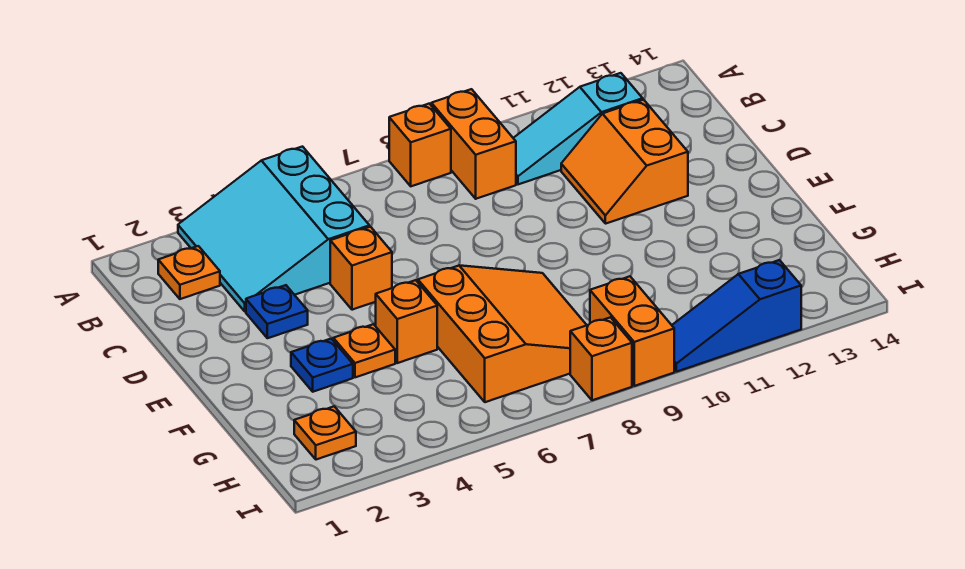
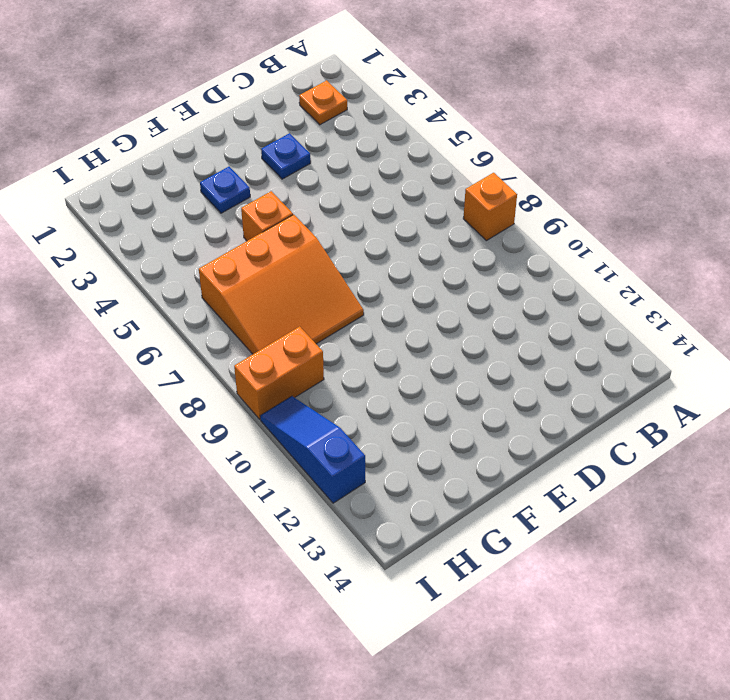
none -> cyan 3x3 slope [178,147,369,312]
none -> orange 1x2 brick [431,89,516,199]
none -> cyan 1x3 slope [514,73,643,184]

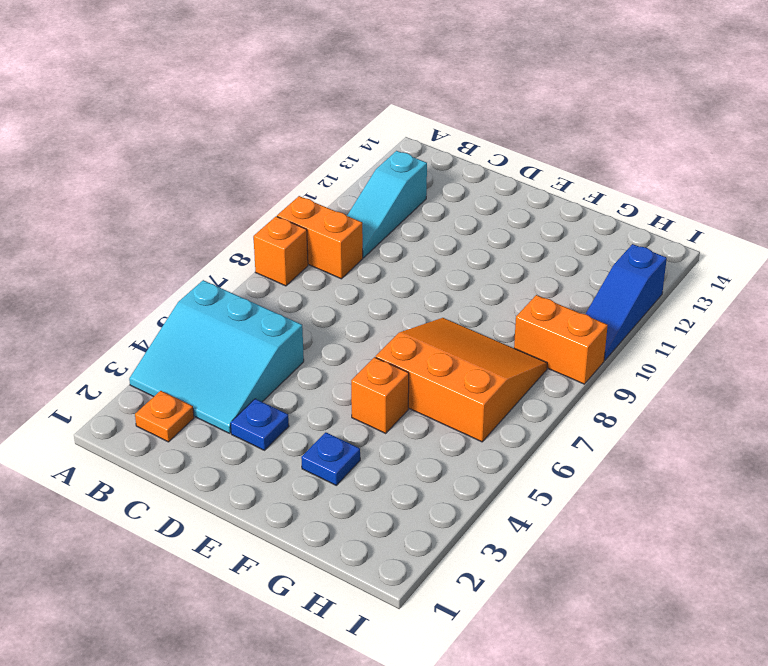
none -> orange 2x2 slope [561,100,688,224]
none -> orange 1x1 brick [330,227,392,310]
none -> orange 1x1 plate [333,324,395,377]

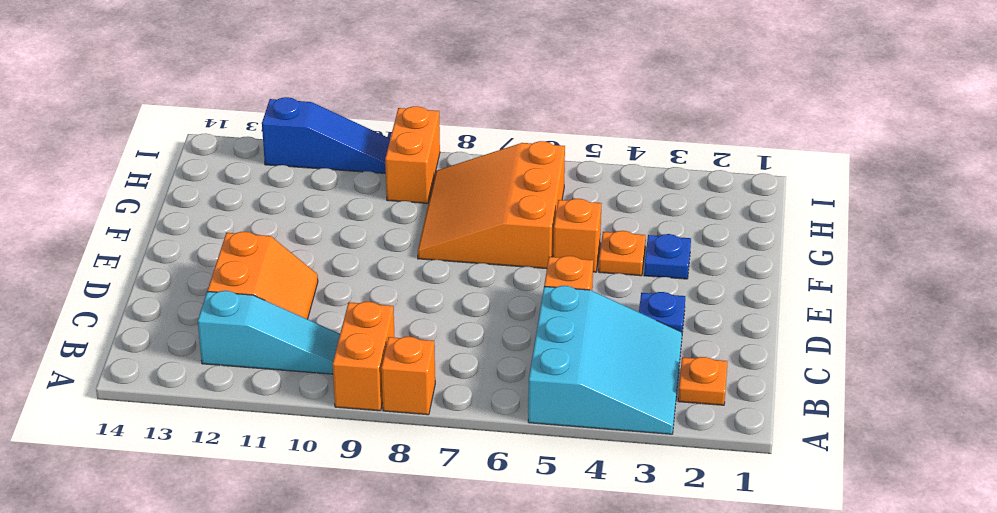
none -> orange 1x1 plate [294,406,356,460]
none -> orange 1x1 brick [570,317,632,400]

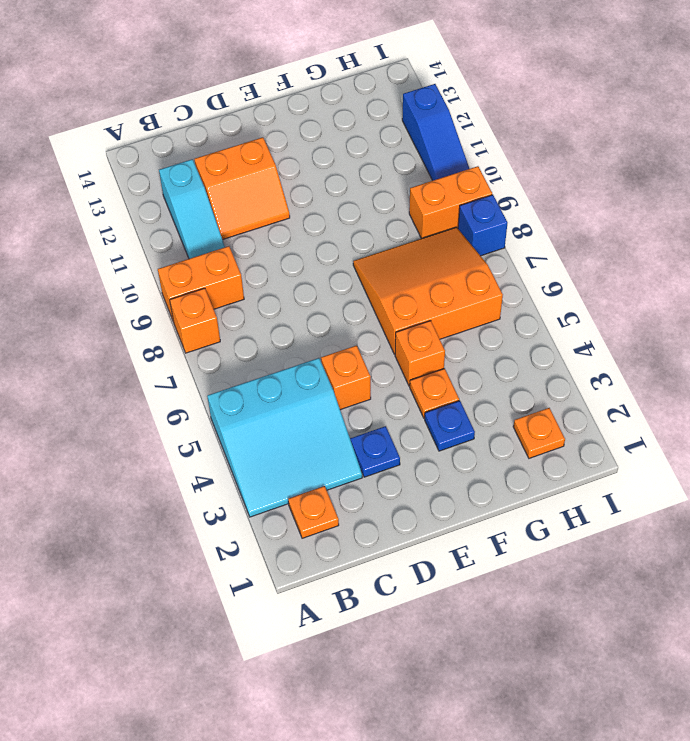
blue 1x1 brick [458,195,507,256] -> orange 1x1 brick [570,317,632,400]

